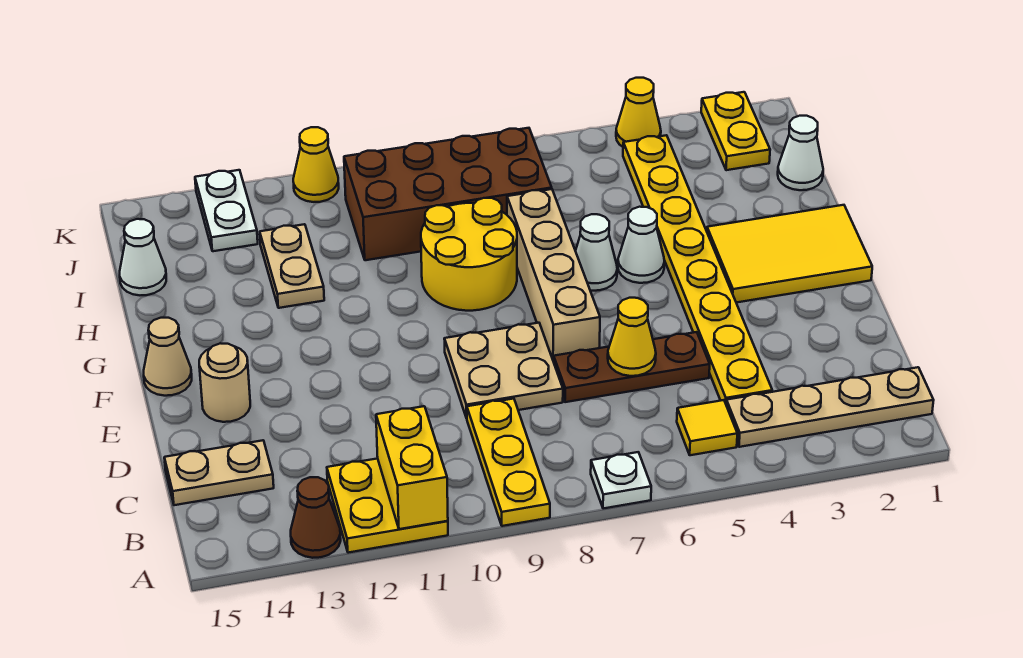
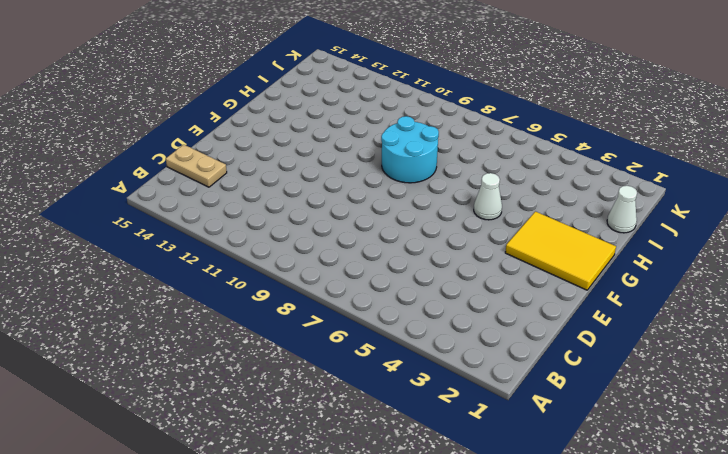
cyan 2x2 round brick [381,116,439,183] -> yellow 2x2 round brick [421,198,517,311]
none -> white 1x1 plate [591,452,651,509]
none -> yellow 1x3 plate [467,399,550,526]
none -> yellow 2x2 plate [327,459,448,553]

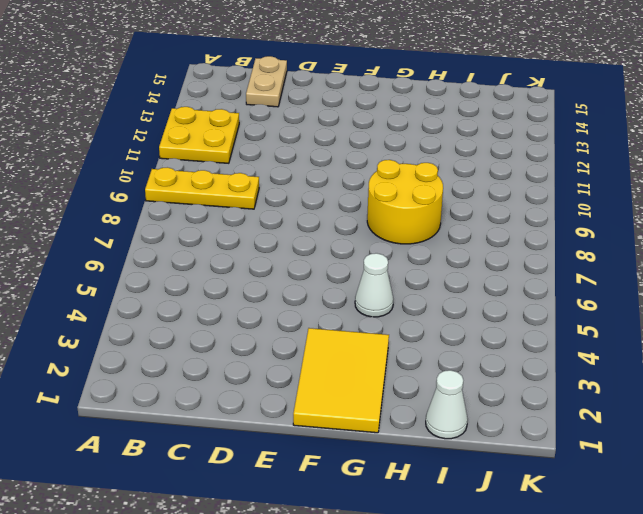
none -> white 1x1 plate [591,452,651,509]
none -> brown 1x1 cone [291,477,341,558]
none -> tan 1x4 plate [726,367,934,447]

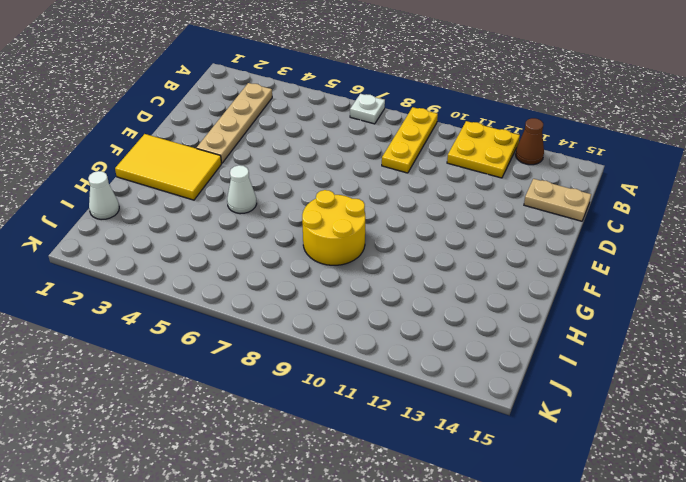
tan 1x4 plate [197,83,272,163] -> tan 1x4 plate turned to [726,367,934,447]
none -> yellow 1x1 tile [677,400,737,455]
none -> yellow 1x8 plate [623,135,772,403]
none -> brown 1x3 plate [554,332,710,402]

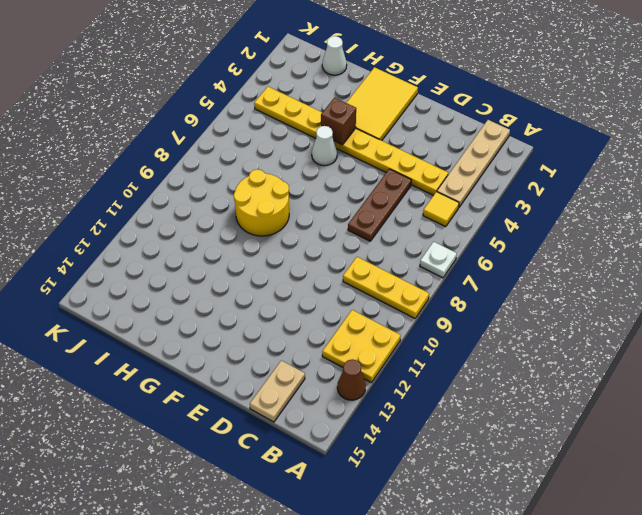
brown 1x1 brick [321,98,356,145] -> none
none -> tan 2x2 plate [444,323,563,418]
none -> tan 1x4 brick [507,189,600,362]
none -> tan 1x1 round brick [199,343,250,422]

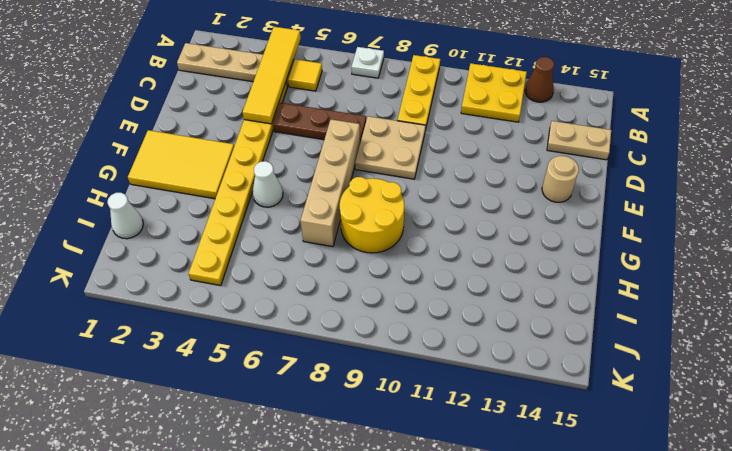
yellow 1x4 tile [243,27,301,124] -> none
none -> tan 1x1 cone [144,318,192,396]
none -> white 1x1 cone [576,214,617,291]
none -> tan 1x2 plate [260,224,324,308]

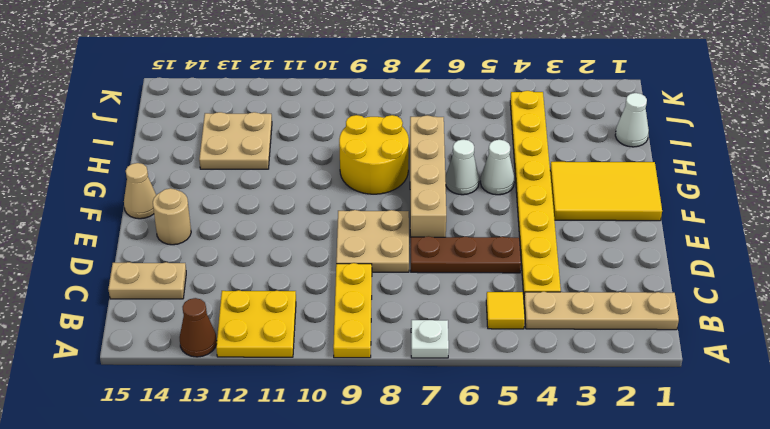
tan 2x2 plate [199,112,272,169] -> tan 1x2 plate [260,224,324,308]
none -> brown 2x4 brick [344,128,552,260]
none -> white 1x1 cone [120,219,166,295]
none -> yellow 1x2 plate [701,92,770,170]

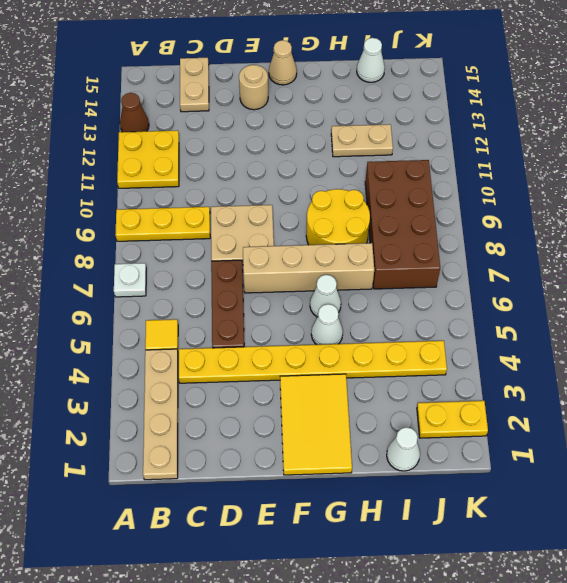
none -> white 1x2 plate [195,170,258,251]
none -> yellow 1x1 cone [616,78,661,147]
none -> yellow 1x1 cone [293,127,339,202]

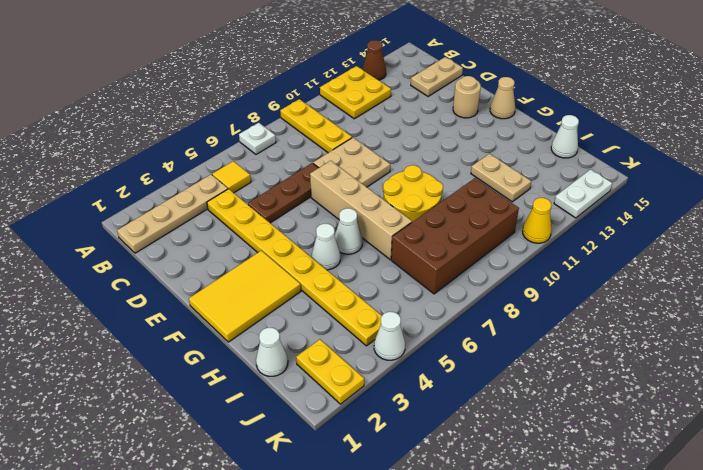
white 1x1 cone [374,312,405,360] -> yellow 1x1 cone [616,78,661,147]
white 1x2 plate [554,169,612,218] -> white 1x2 plate turned to [195,170,258,251]
none -> yellow 1x2 brick [376,406,448,529]
none -> yellow 1x1 cone [608,298,656,376]

